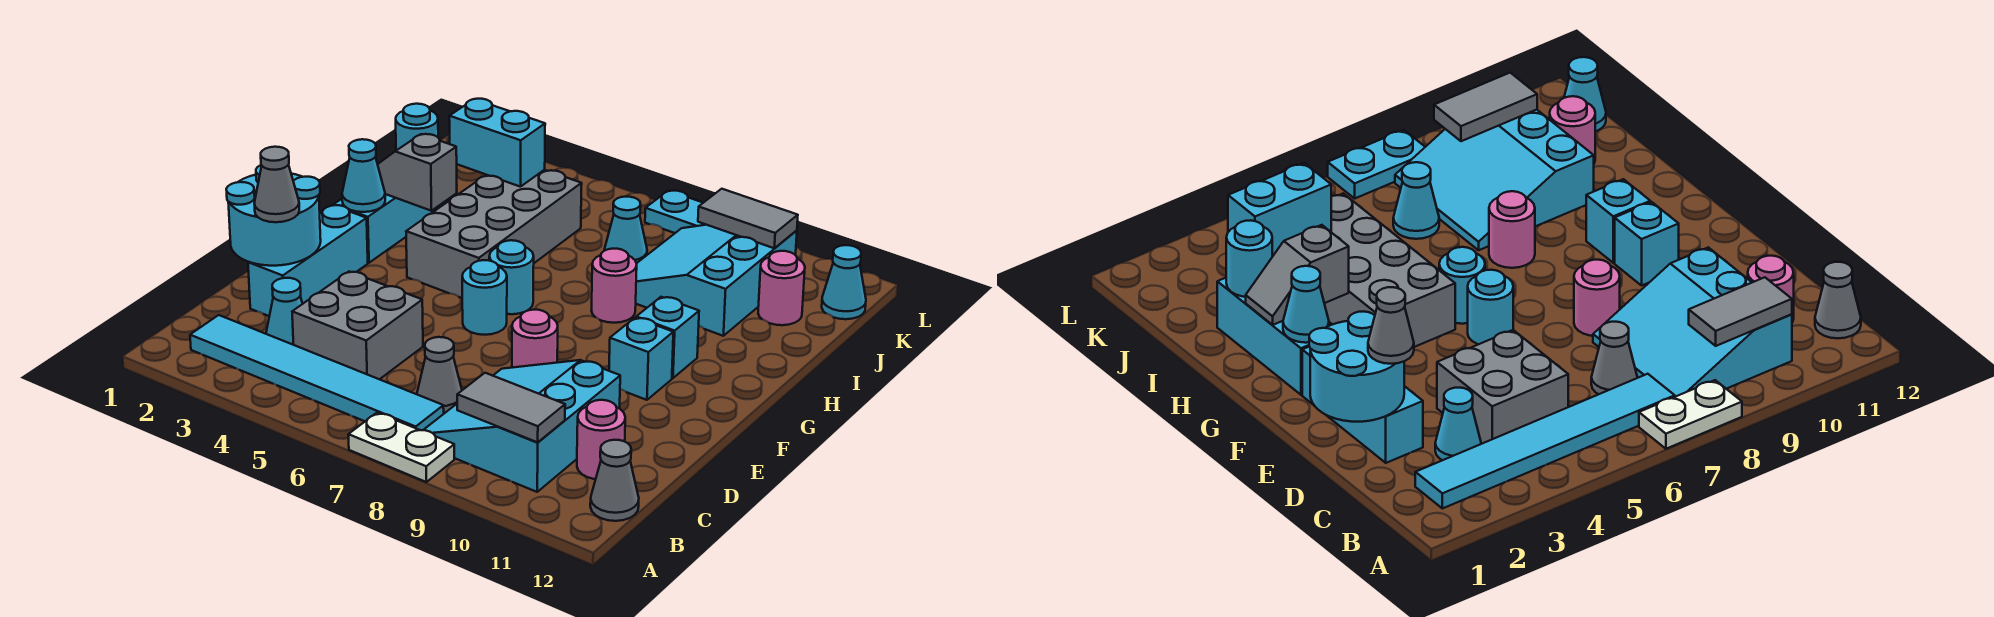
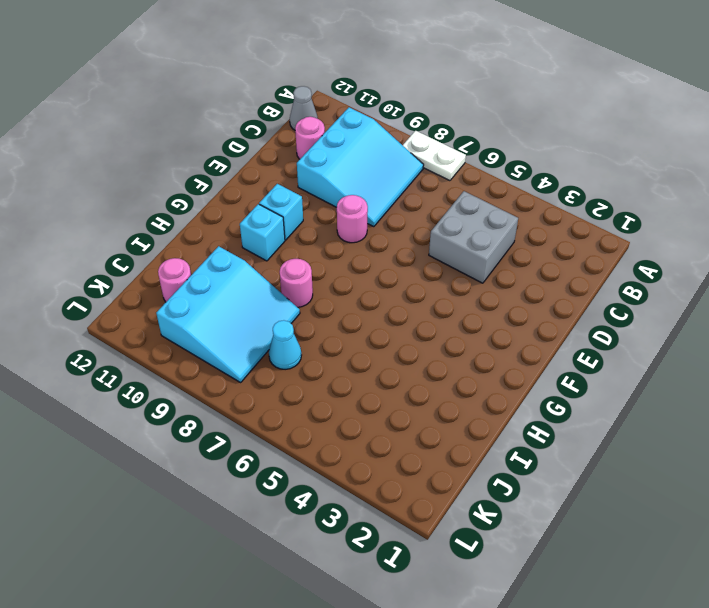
none -> cyan 1x6 tile [190,315,444,430]
none -> cyan 1x1 cone [266,278,302,345]
none -> grey 1x1 cone [417,337,462,413]
none -> cyan 1x3 brick [248,205,368,316]

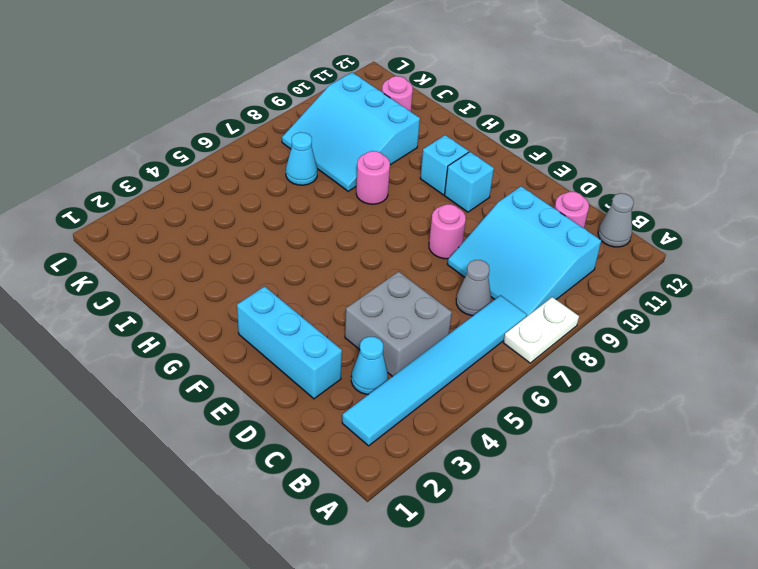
none -> cyan 1x1 round brick [462,260,507,335]
none -> cyan 1x3 brick [334,194,447,263]
none -> grey 2x4 brick [406,170,582,298]
none -> cyan 1x1 round brick [489,240,534,314]

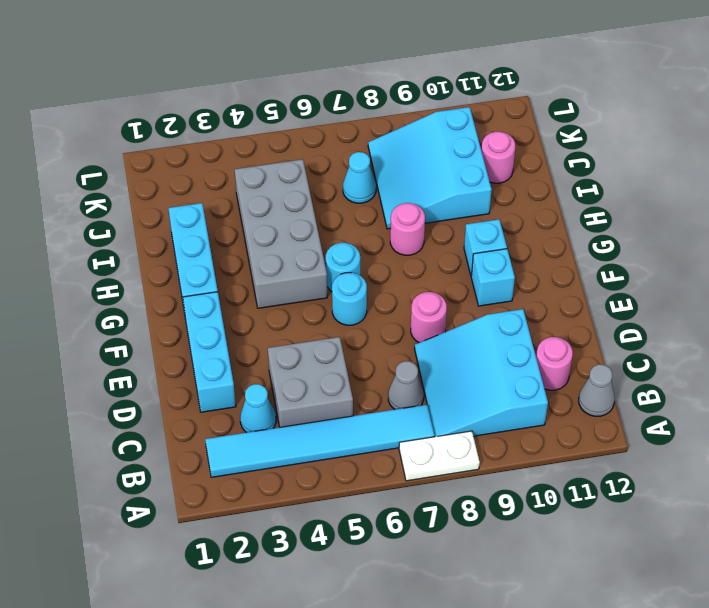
none -> cyan 1x1 cone [822,245,866,319]
none -> cyan 1x2 plate [645,191,706,233]
none -> grey 1x2 tile [457,373,565,442]
none -> cyan 2x2 round brick [226,165,321,266]

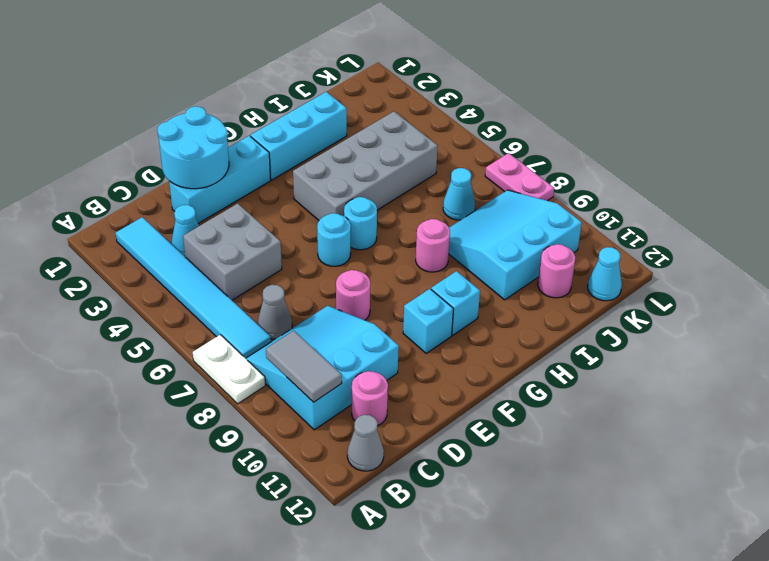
pink 1x2 plate [485,153,554,201] -> cyan 1x2 plate [645,191,706,233]
none -> cyan 1x1 cone [342,139,385,212]
none -> grey 1x2 slope [378,134,457,211]
none -> cyan 1x1 round brick [396,104,438,150]
none -> cyan 1x2 brick [449,99,545,187]

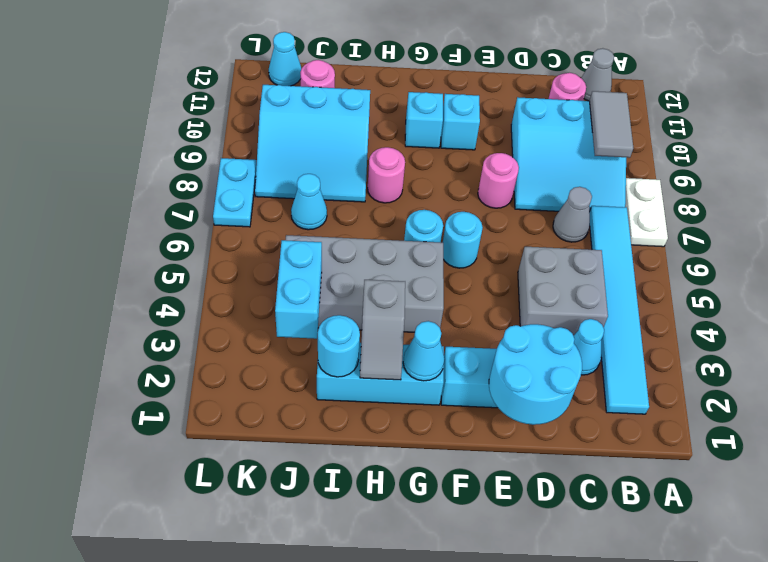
none -> grey 1x2 tile [698,189,798,248]
none -> grey 1x1 cone [254,147,299,222]

